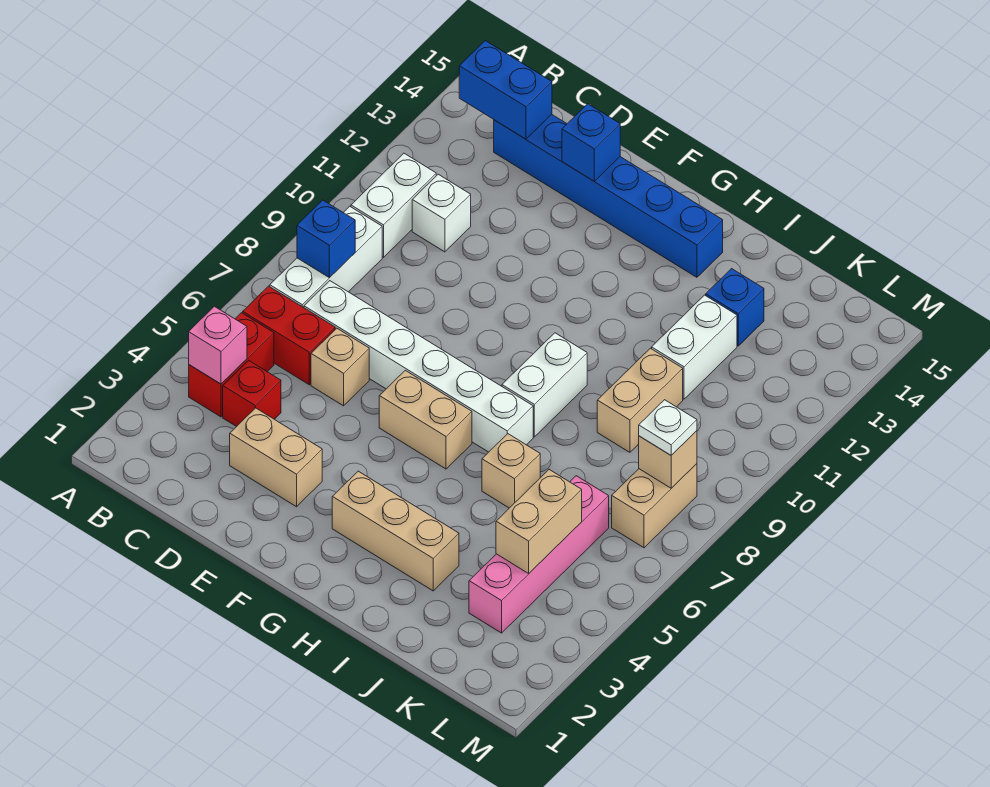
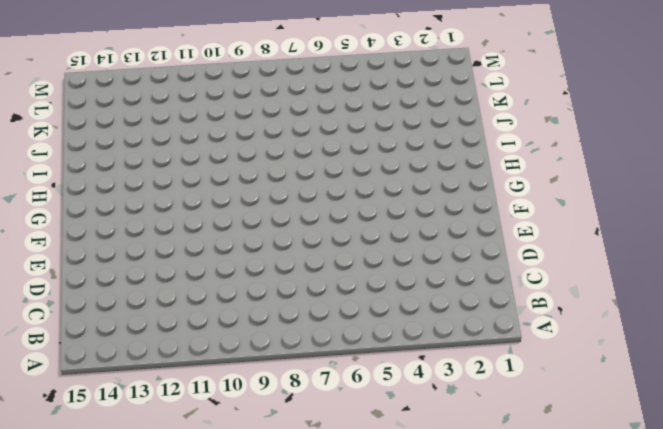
none -> red 1x2 brick [189,313,274,417]
none -> red 1x2 brick [243,286,335,385]
none -> white 1x3 brick [270,206,382,308]

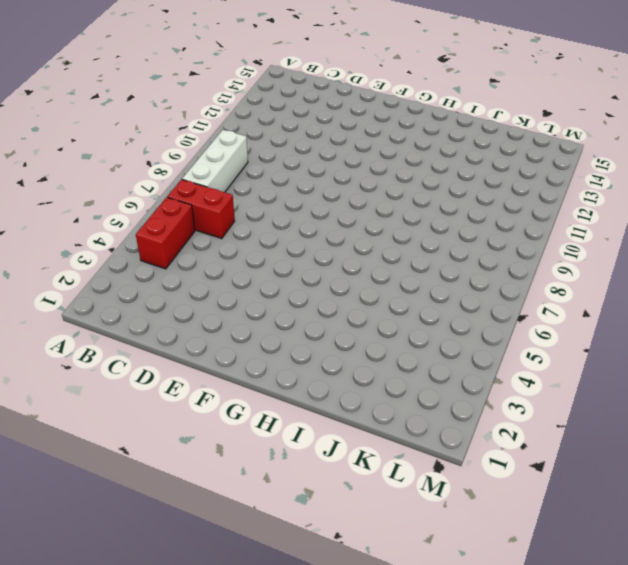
none -> white 1x2 brick [351,153,436,257]
none -> red 1x1 brick [223,360,281,427]
none -> white 1x6 brick [304,281,533,452]

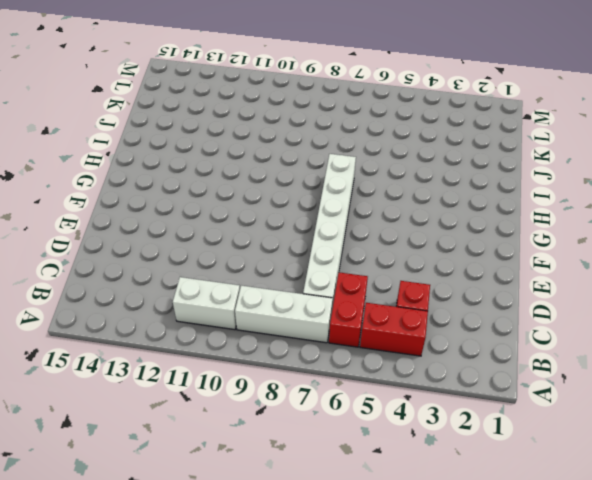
none -> white 1x1 brick [412,174,471,252]
none -> blue 1x6 brick [494,114,723,277]
none -> tan 1x2 brick [230,408,322,507]

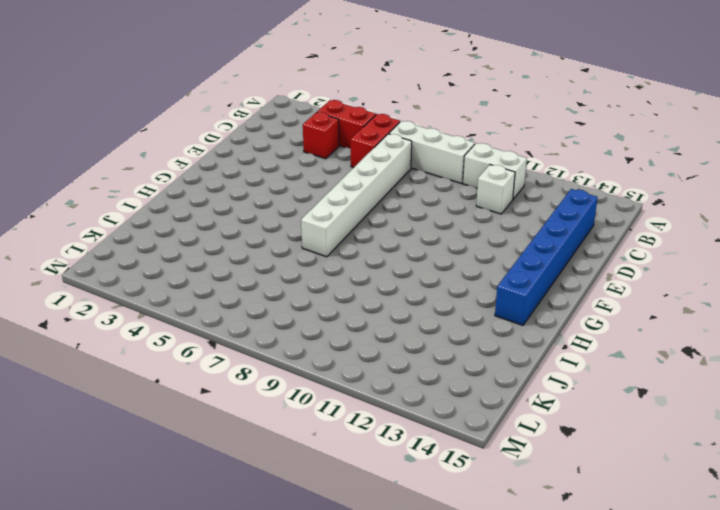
none -> tan 1x2 brick [230,408,322,507]
none -> tan 1x1 brick [311,328,369,406]
none -> tan 1x2 brick [379,370,472,469]

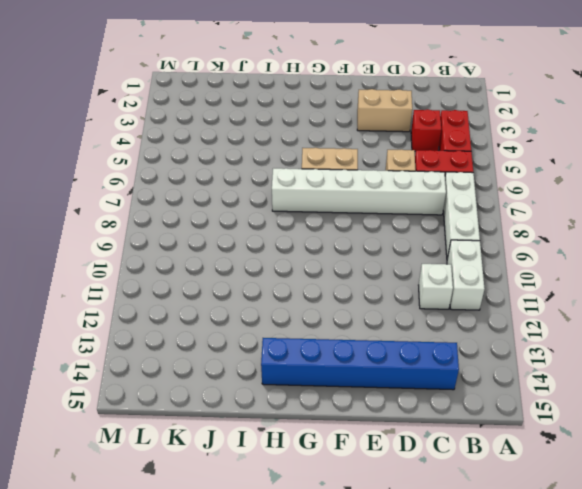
none -> tan 1x3 brick [332,471,459,591]
none -> white 1x2 brick [502,333,587,437]
none -> tan 1x1 brick [482,434,540,508]

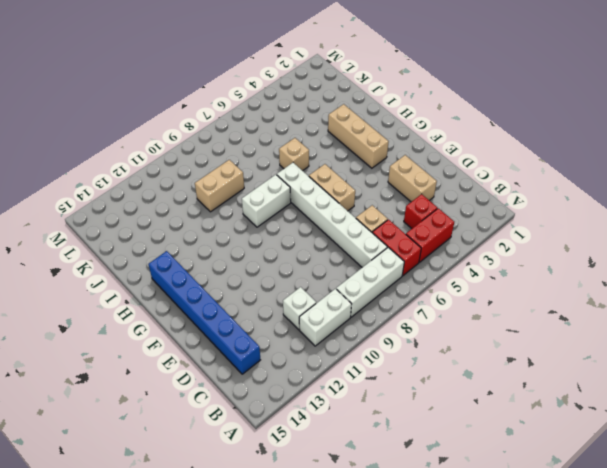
none -> white 1x2 brick [652,295,737,399]
none -> blue 1x1 brick [706,269,764,346]
none -> pink 1x4 brick [469,476,609,633]

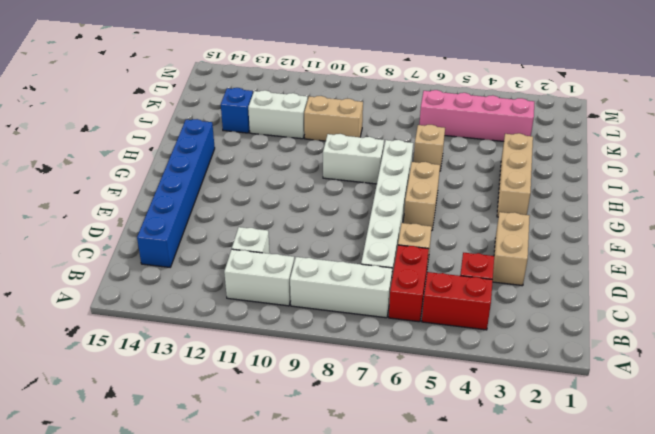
none -> tan 1x2 brick [612,464,697,548]
none -> pink 1x1 brick [189,306,247,384]
none -> blue 1x1 brick [297,200,355,278]

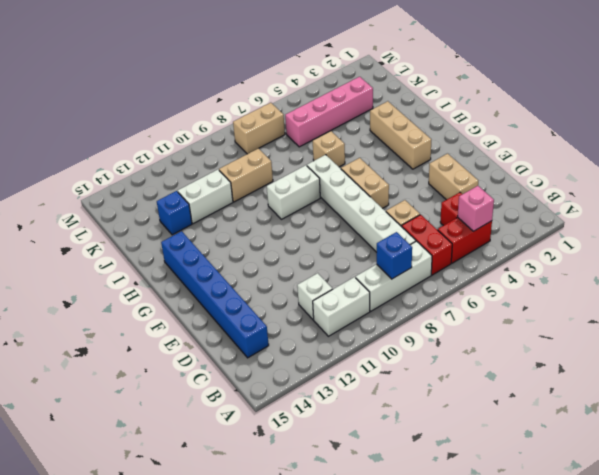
none -> blue 1x2 brick [459,41,552,139]
none -> blue 1x1 brick [562,104,620,181]
none -> tan 1x2 brick [496,470,582,573]

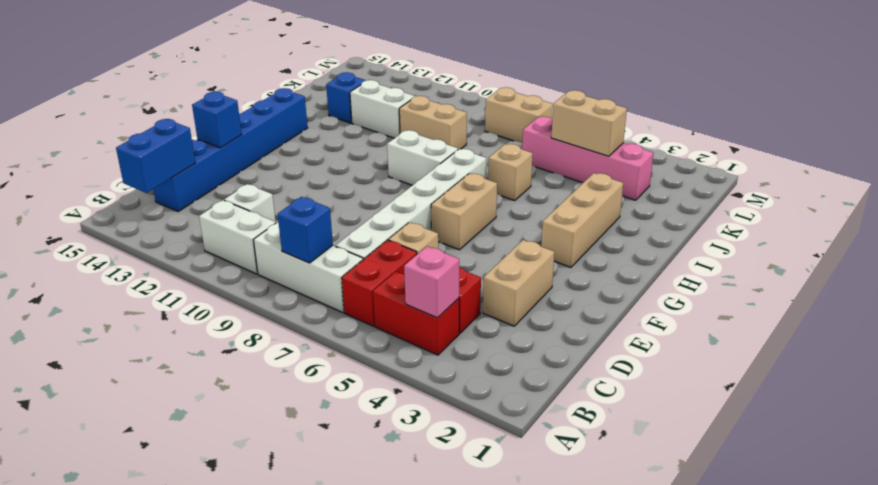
none -> tan 1x1 brick [639,431,697,488]
none -> white 1x1 plate [639,400,697,455]

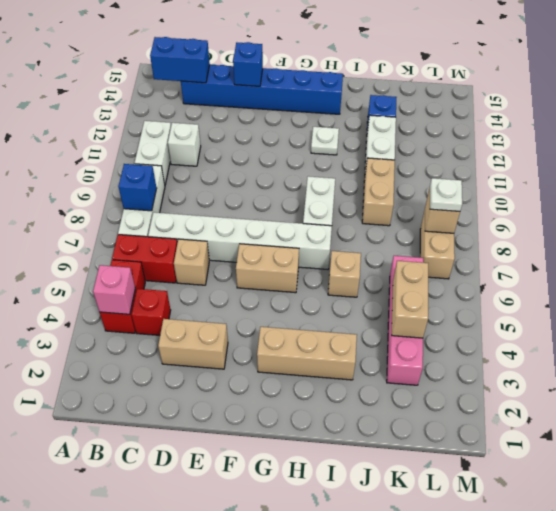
white 1x1 plate [311,127,339,155] -> none

